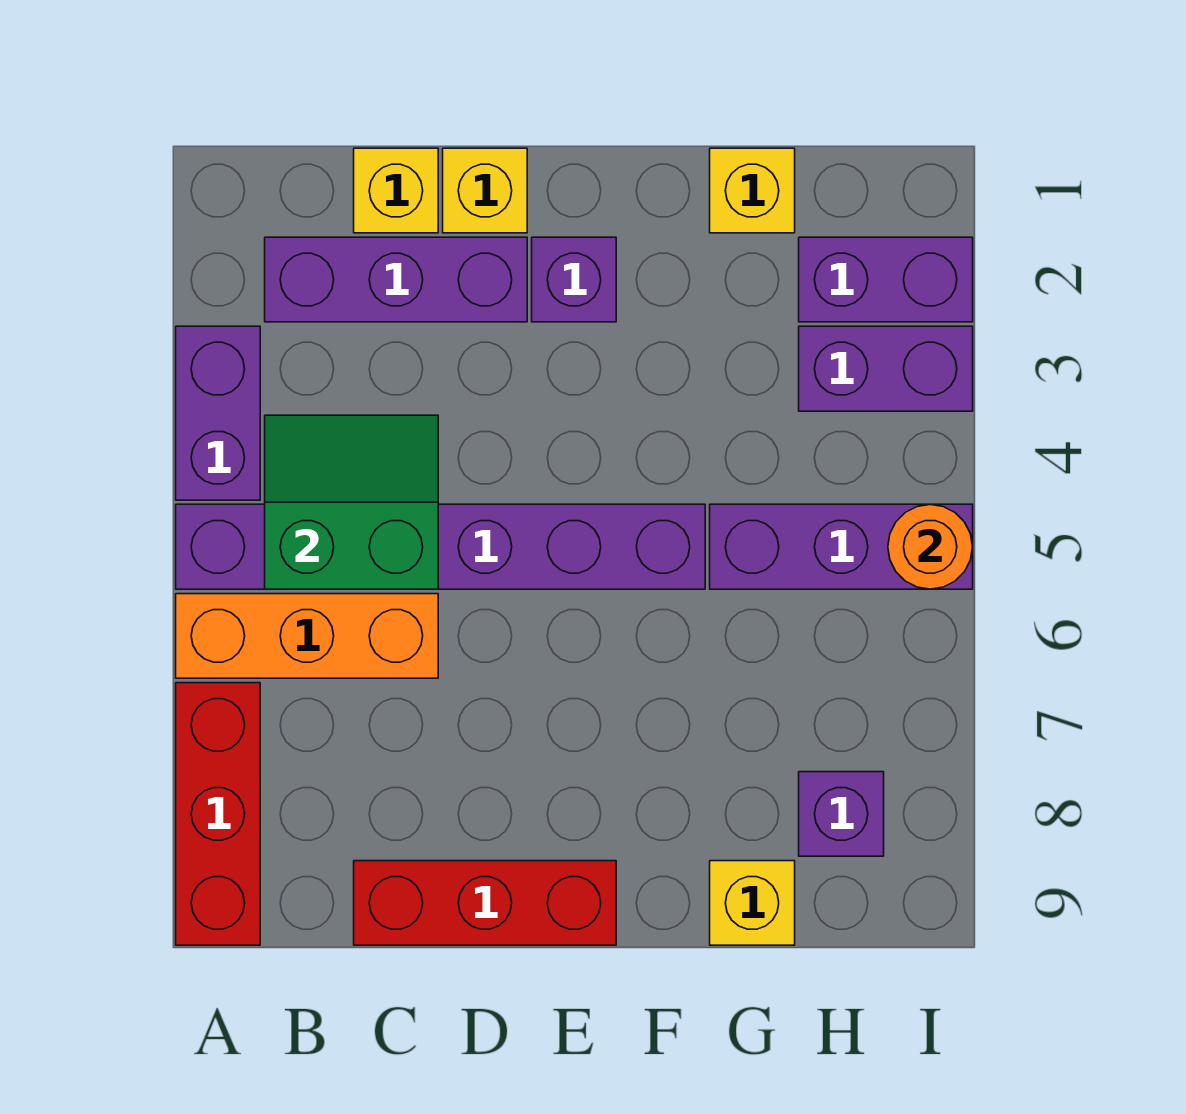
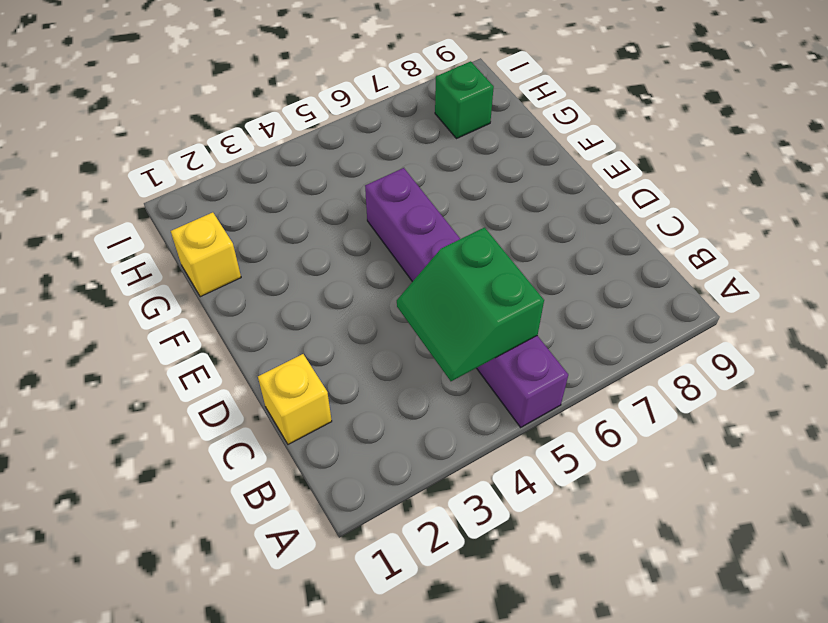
green 1x1 brick [435,61,494,139] -> purple 1x1 brick [799,772,884,856]
none -> purple 1x2 brick [176,326,260,500]
none -> orange 1x3 brick [176,594,438,678]
none -> red 1x3 brick [176,683,260,945]

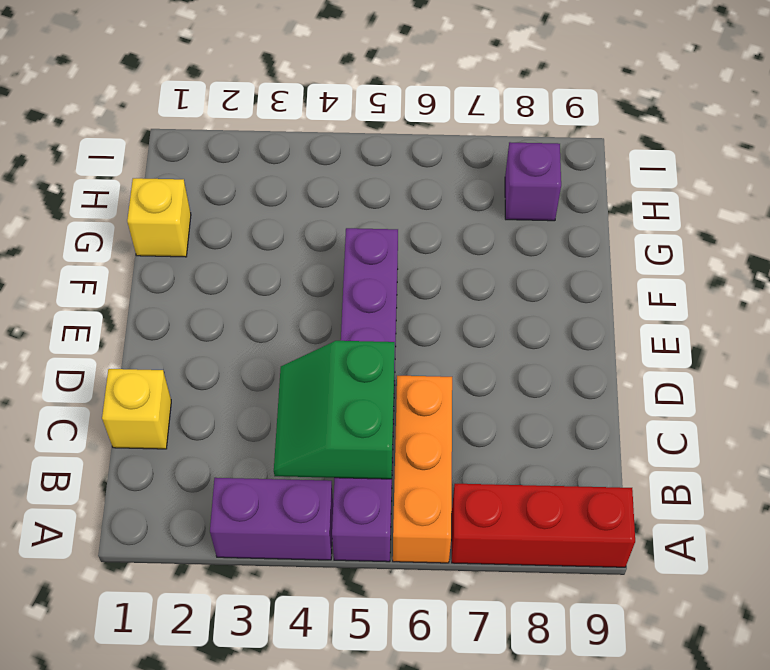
none -> purple 1x3 brick [265,237,527,322]
none -> red 1x3 brick [354,861,616,945]
none -> yellow 1x1 brick [443,148,527,233]

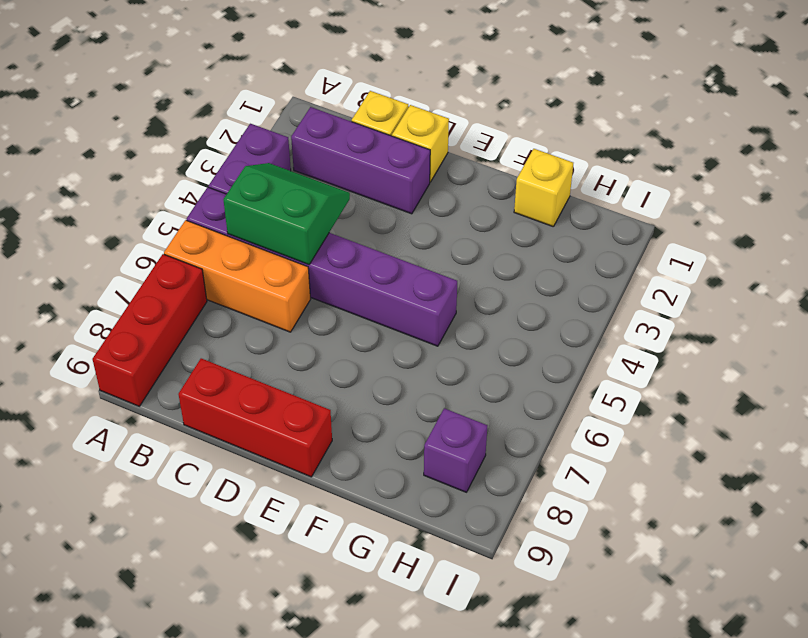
none -> purple 1x1 brick [532,237,616,322]
none -> purple 1x3 brick [710,504,973,589]
none -> yellow 1x1 brick [710,861,795,945]

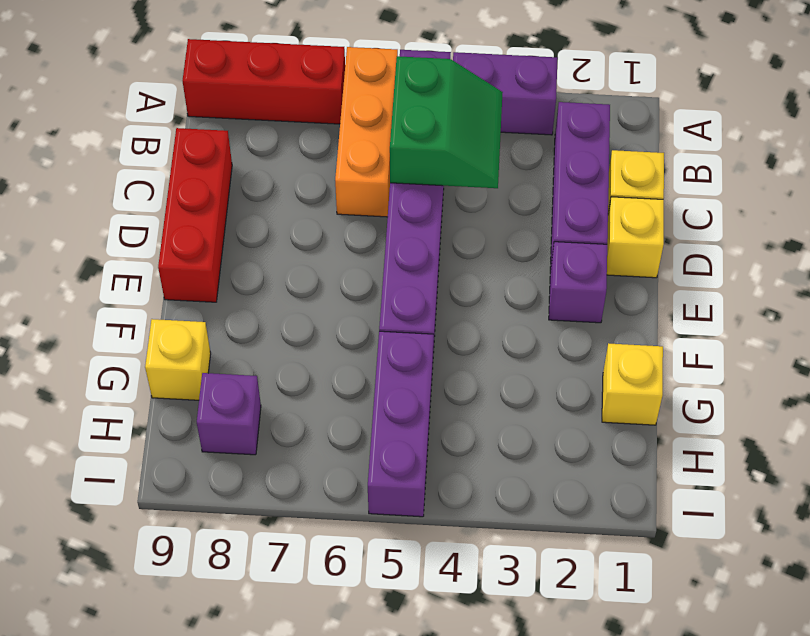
none -> purple 1x2 brick [799,237,973,322]
none -> purple 1x2 brick [799,326,973,411]
none -> orange 1x1 round brick [888,504,973,589]

